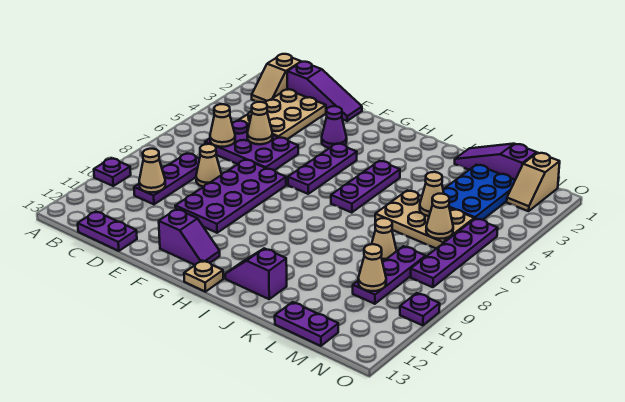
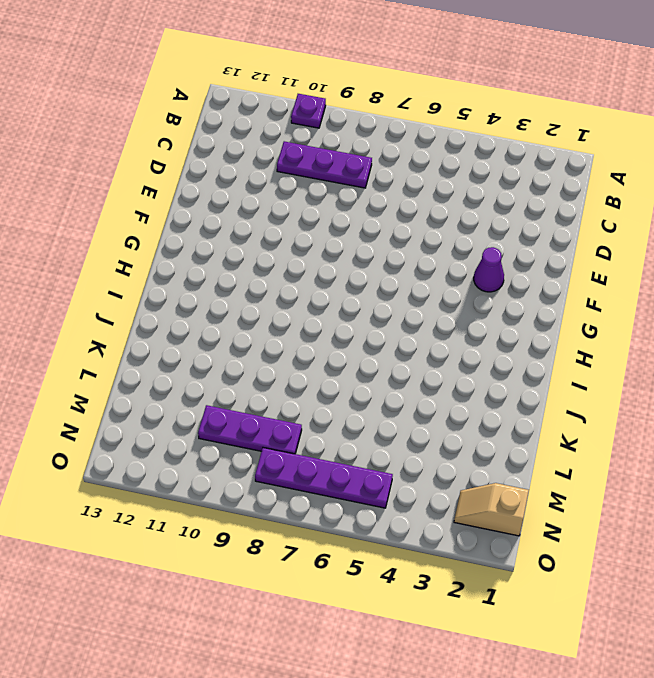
none -> tan 1x2 slope [252,54,301,103]
none -> purple 1x3 slope [287,62,362,121]
none -> tan 2x3 plate [239,89,326,139]
none -> purple 2x3 plate [205,121,298,170]

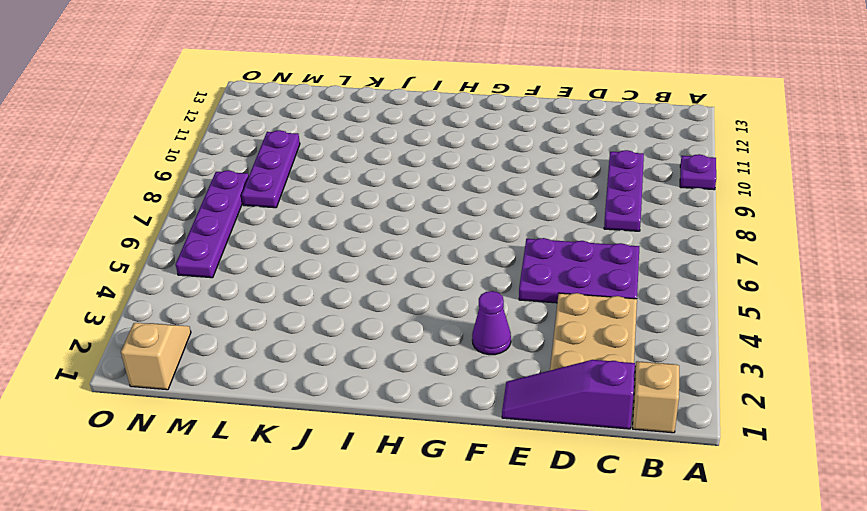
none -> purple 1x2 plate [78,212,137,251]
none -> tan 1x1 cone [196,144,221,187]
none -> purple 2x4 plate [176,160,286,233]
none -> purple 1x2 slope [159,209,220,265]

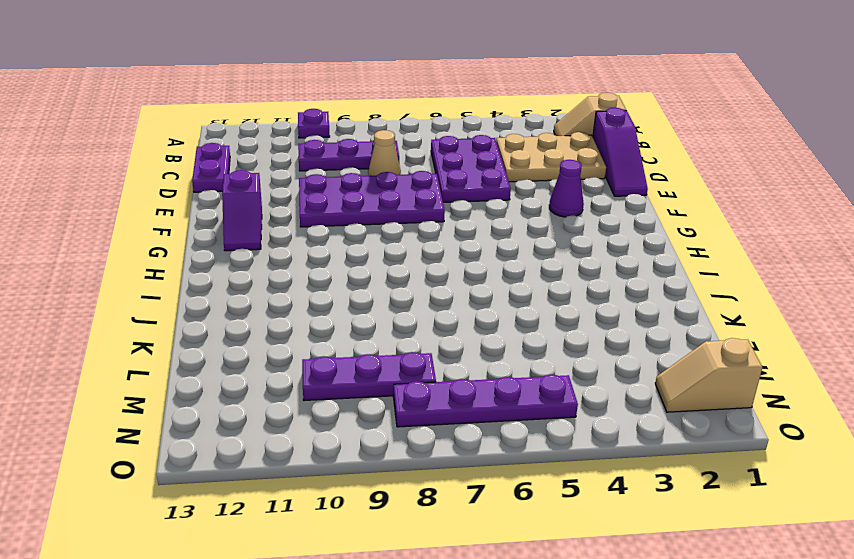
none -> purple 1x3 plate [288,143,357,194]
none -> tan 1x1 plate [184,261,223,292]
none -> purple 1x3 plate [331,161,400,213]
none -> purple 1x2 slope [225,248,287,299]

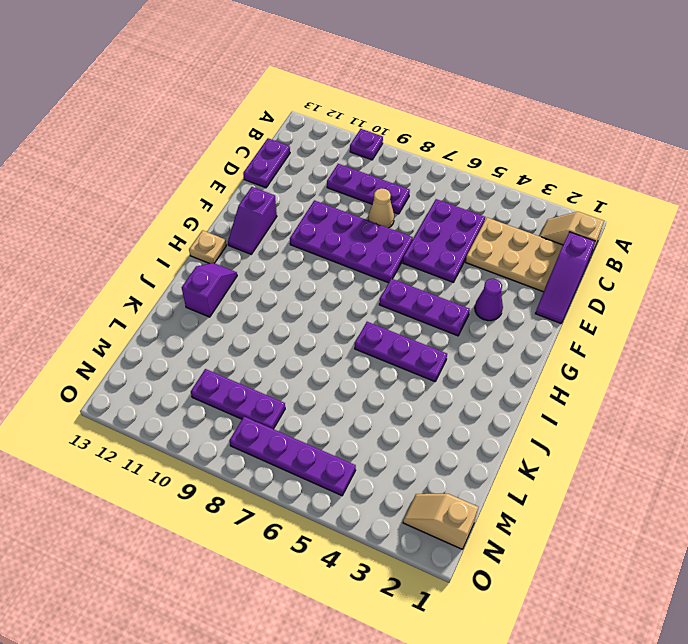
none -> purple 1x3 slope [455,144,537,180]
none -> tan 2x3 plate [375,190,474,249]
none -> blue 2x3 plate [443,165,515,220]
none -> tan 1x1 cone [372,218,397,262]

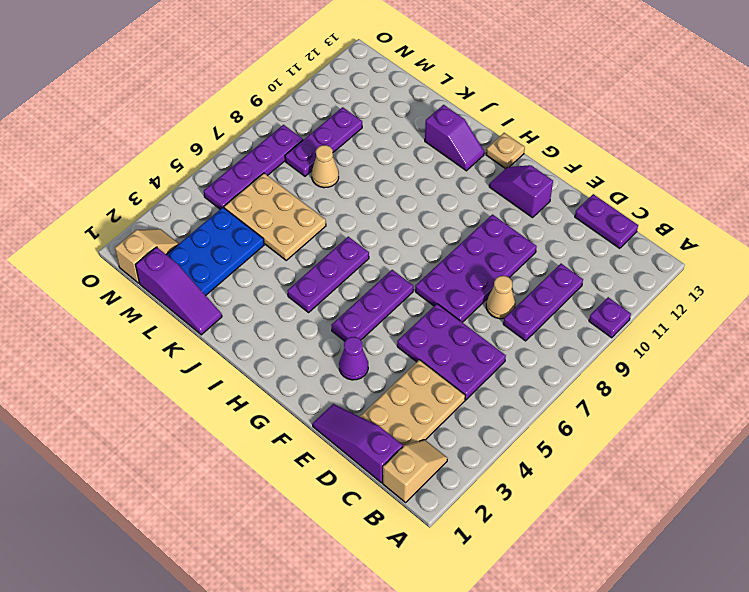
none -> purple 1x2 plate [275,302,338,346]
none -> purple 1x1 plate [400,293,440,325]
none -> tan 1x1 cone [210,104,235,147]
none -> tan 1x1 cone [139,149,165,193]

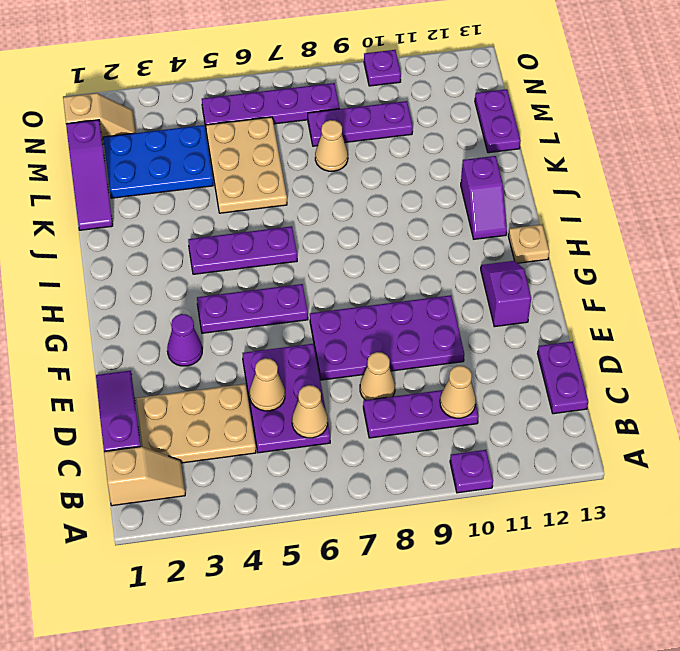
none -> tan 1x1 cone [420,172,444,216]
none -> tan 1x1 cone [426,194,453,239]
none -> tan 1x1 cone [358,244,386,291]

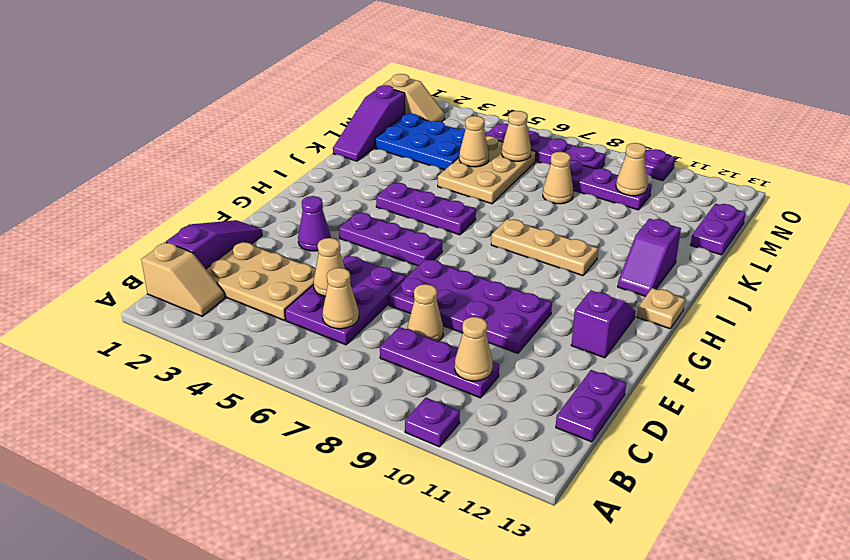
tan 1x3 plate [491,219,598,276] -> none

